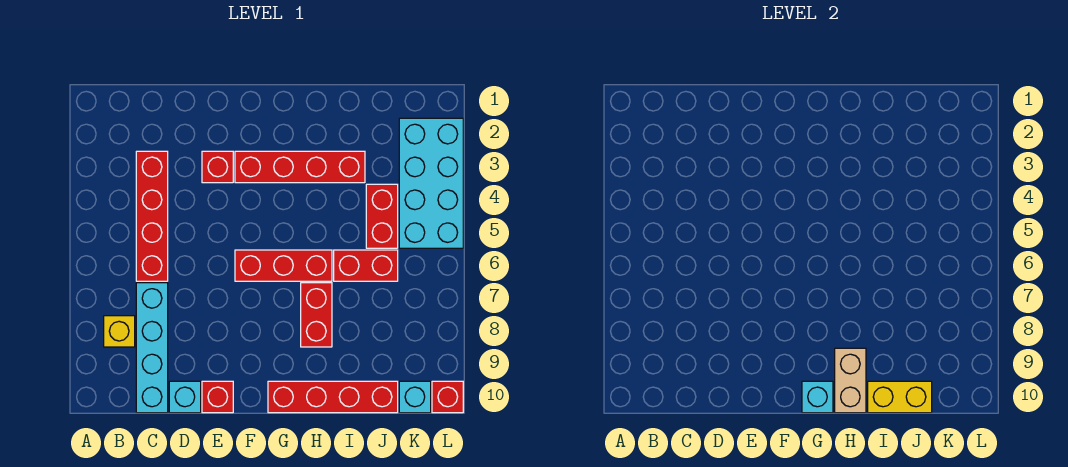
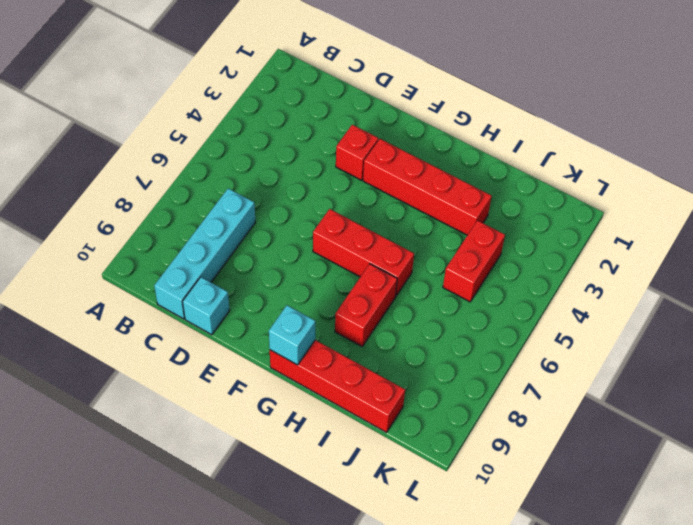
none -> yellow 1x1 brick [104,316,135,347]
none -> red 1x4 brick [136,151,168,281]
none -> red 1x1 brick [202,381,233,413]

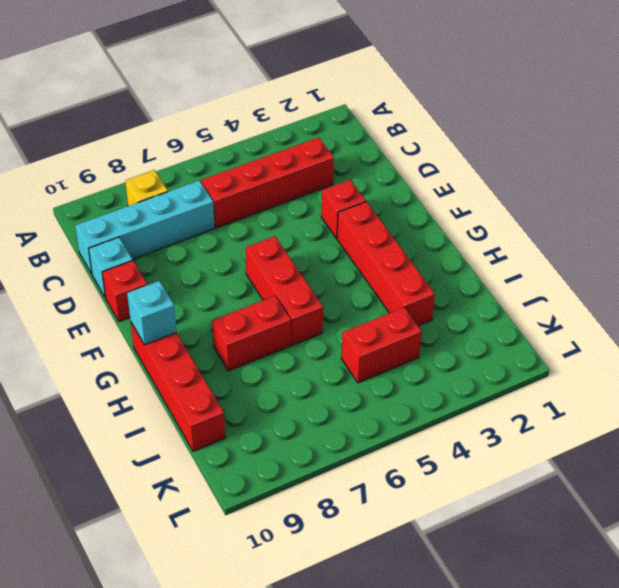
none -> red 1x2 brick [334,250,398,281]
none -> cyan 2x4 brick [399,118,463,248]
none -> cyan 1x1 brick [399,381,431,413]

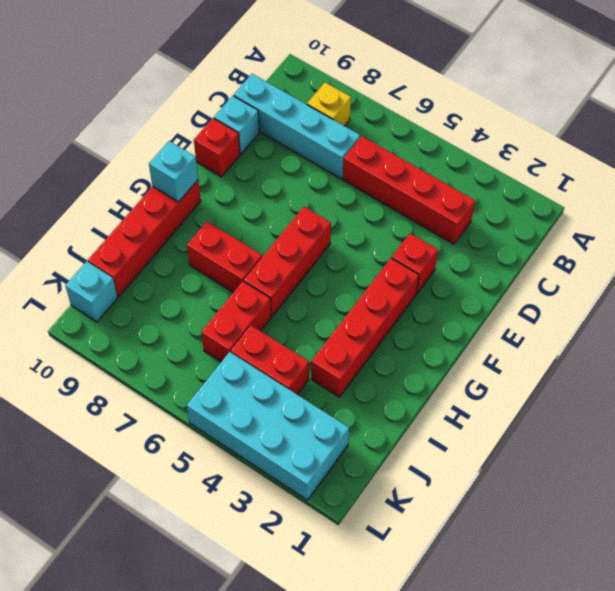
none -> red 1x1 brick [432,381,463,413]
none -> tan 1x2 brick [835,348,866,413]
none -> yellow 1x2 brick [868,381,932,413]

